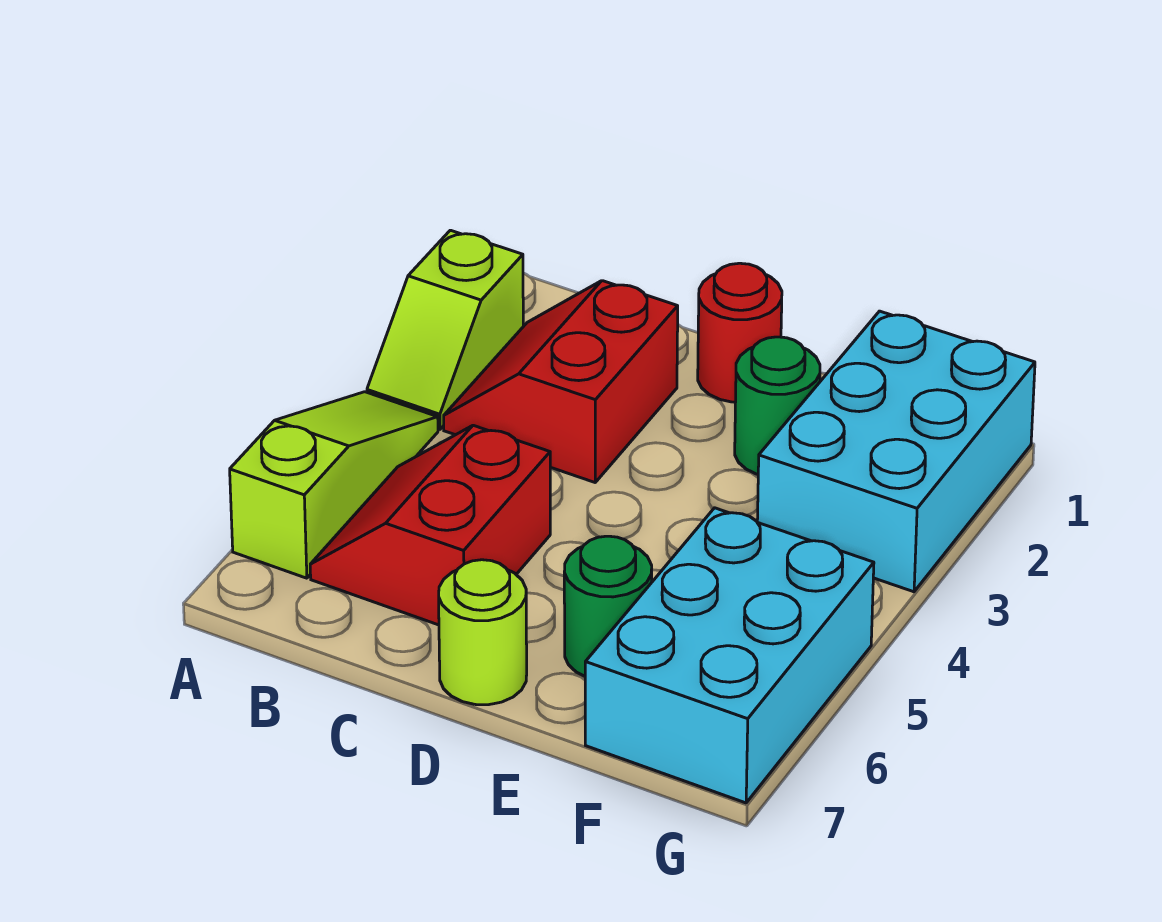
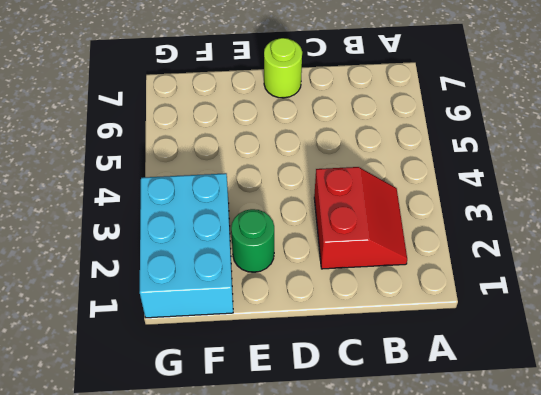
none -> lime 1x2 slope [367,230,523,429]
none -> lime 1x3 slope [230,392,438,578]

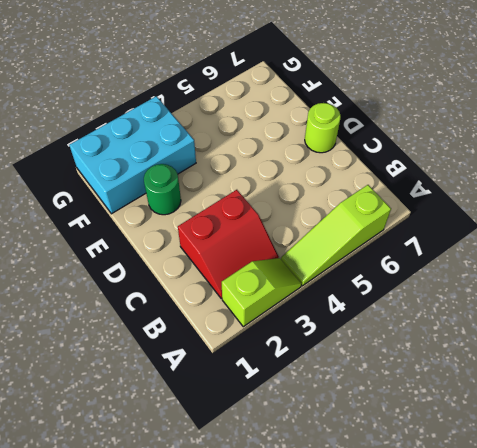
none -> red 2x2 slope [310,425,550,625]
none -> red 1x1 round brick [698,263,782,402]

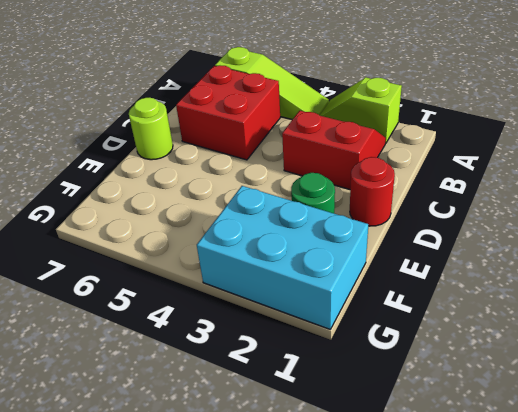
red 2x2 brick [176,66,280,160] -> red 2x2 slope [310,425,550,625]
none -> green 1x1 round brick [564,536,652,676]
none -> cyan 2x3 brick [585,508,874,803]

